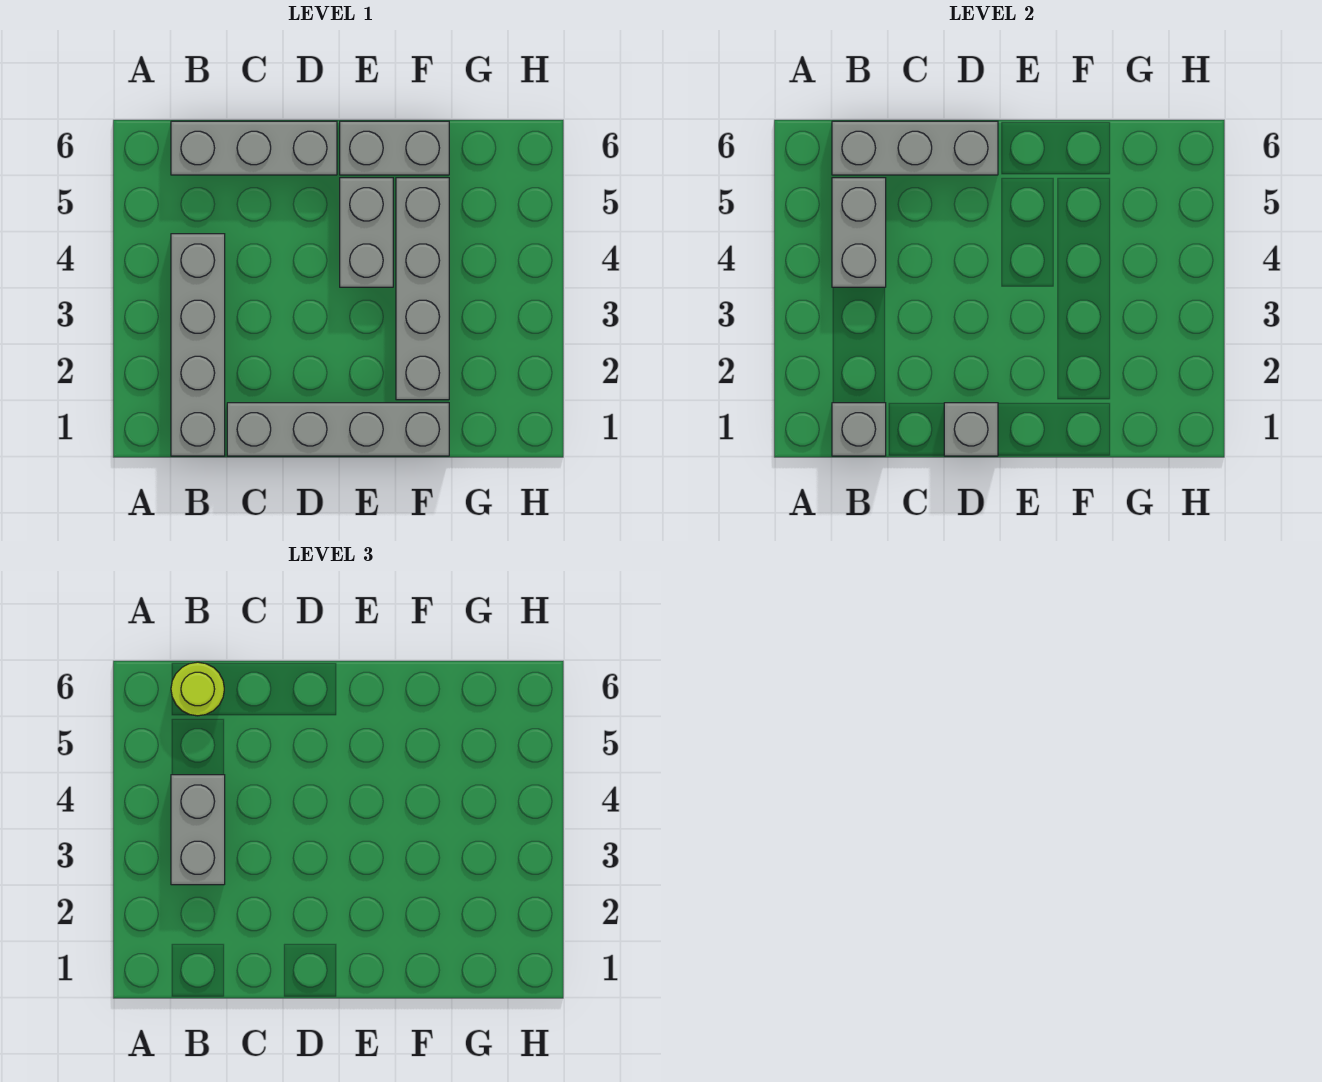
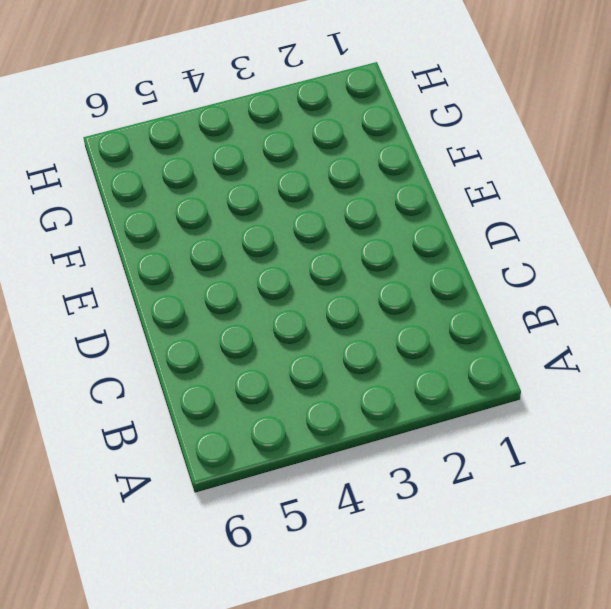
none -> grey 1x4 brick [171,234,225,456]
none -> grey 1x3 brick [171,121,337,175]
none -> grey 1x4 brick [227,403,449,456]

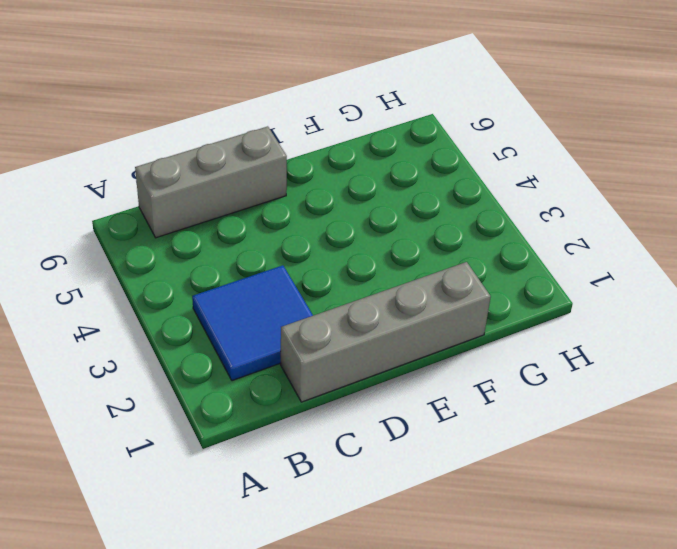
blue 2x2 tile [192,265,313,381] -> grey 1x4 brick [171,234,225,456]
none -> grey 1x2 brick [340,178,393,287]
none -> grey 1x2 brick [340,121,449,175]
none -> grey 1x4 brick [396,178,449,400]

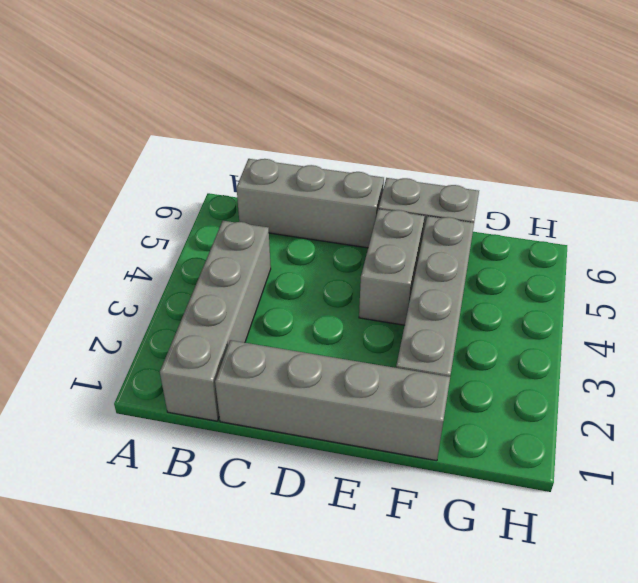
none -> grey 1x1 brick [832,403,886,456]
none -> grey 1x2 brick [832,178,886,287]
none -> grey 1x3 brick [832,121,998,175]

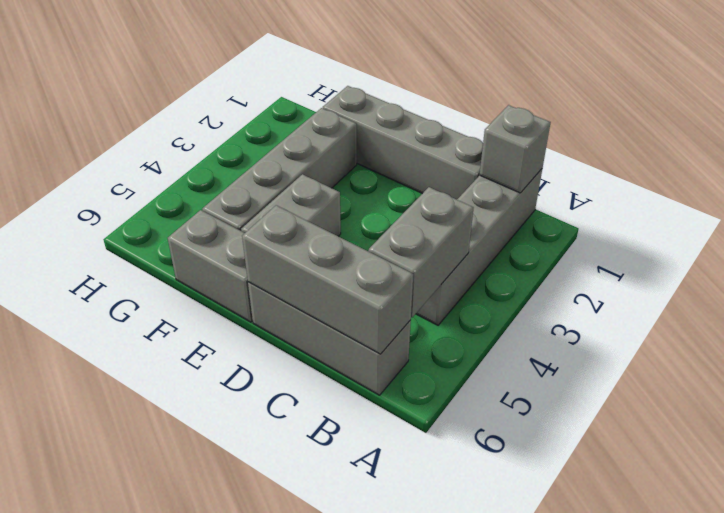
none -> grey 1x1 brick [944,403,998,456]
none -> grey 1x2 brick [171,775,225,885]
none -> lime 1x1 round brick [171,662,224,716]

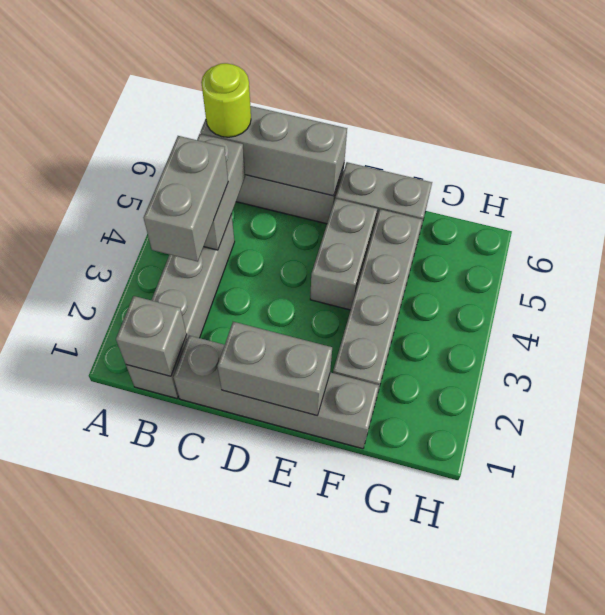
grey 1x2 brick [217,322,332,416] -> grey 1x1 brick [944,403,998,456]

